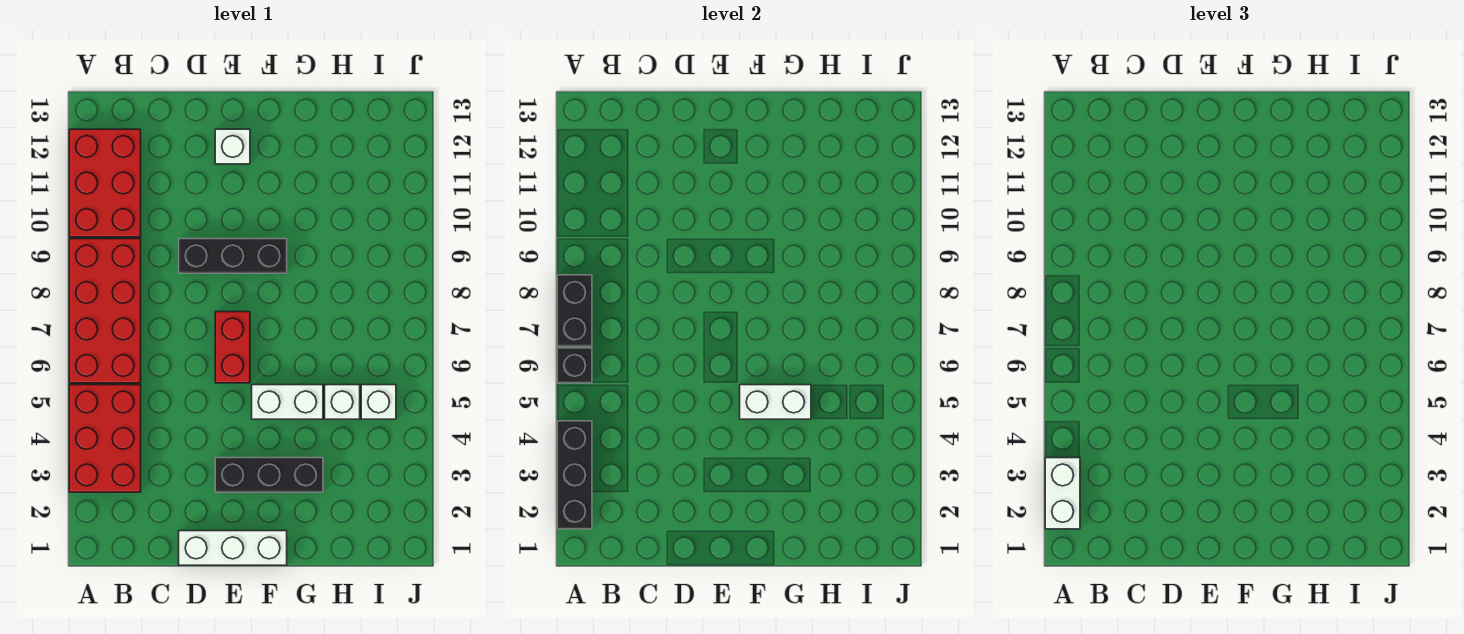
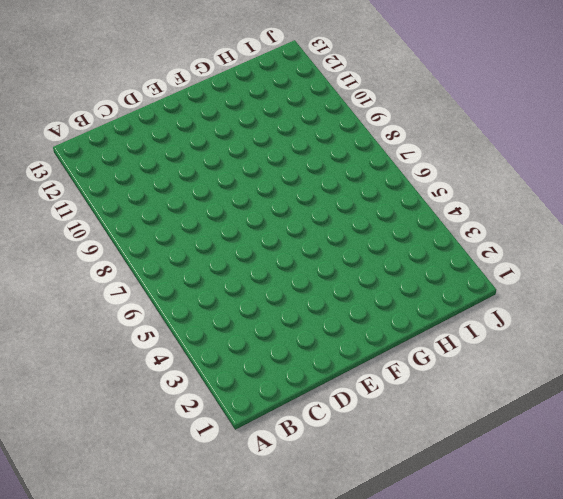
none -> red 2x3 brick [69,385,141,492]
none -> red 2x4 brick [69,239,141,383]
none -> red 2x3 brick [69,129,141,237]

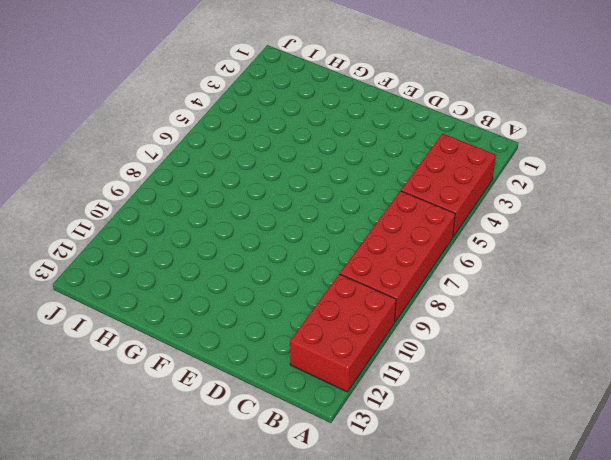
none -> white 1x3 brick [179,531,287,565]
none -> black 1x3 brick [179,239,287,273]
none -> black 1x3 brick [215,458,323,492]

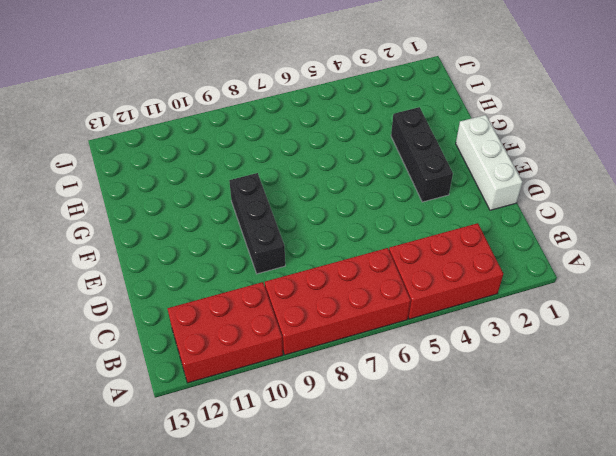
none -> red 1x2 brick [215,312,250,383]
none -> white 1x1 brick [215,129,250,164]
none -> white 1x2 brick [252,385,323,419]

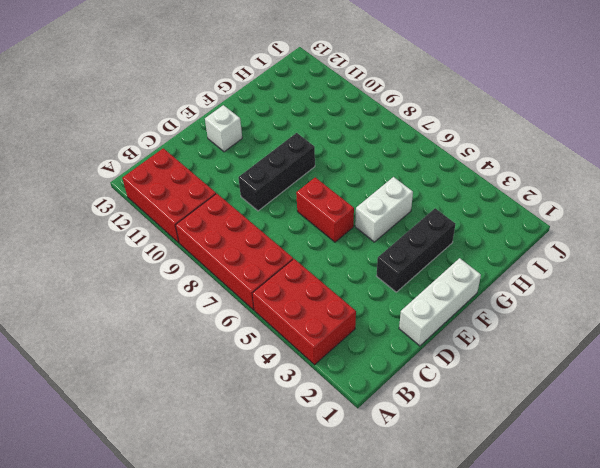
none -> white 1x1 brick [325,385,360,419]
none -> white 1x1 brick [361,385,396,419]
none -> black 1x3 brick [557,421,592,529]

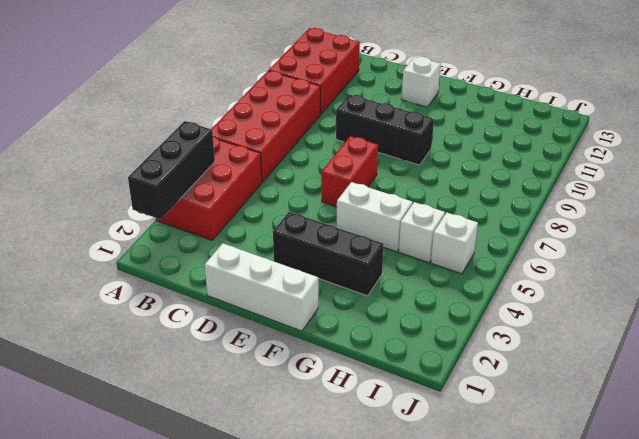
none -> black 1x1 brick [557,348,592,383]
none -> black 1x2 brick [557,275,592,346]
none -> white 1x2 brick [740,385,811,419]

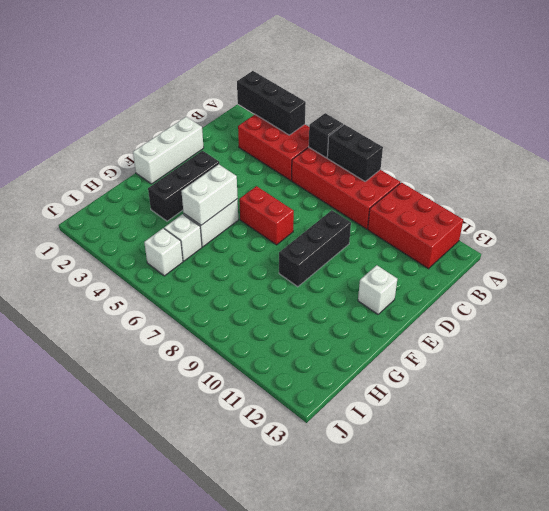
none -> white 1x2 brick [1045,458,1080,529]

